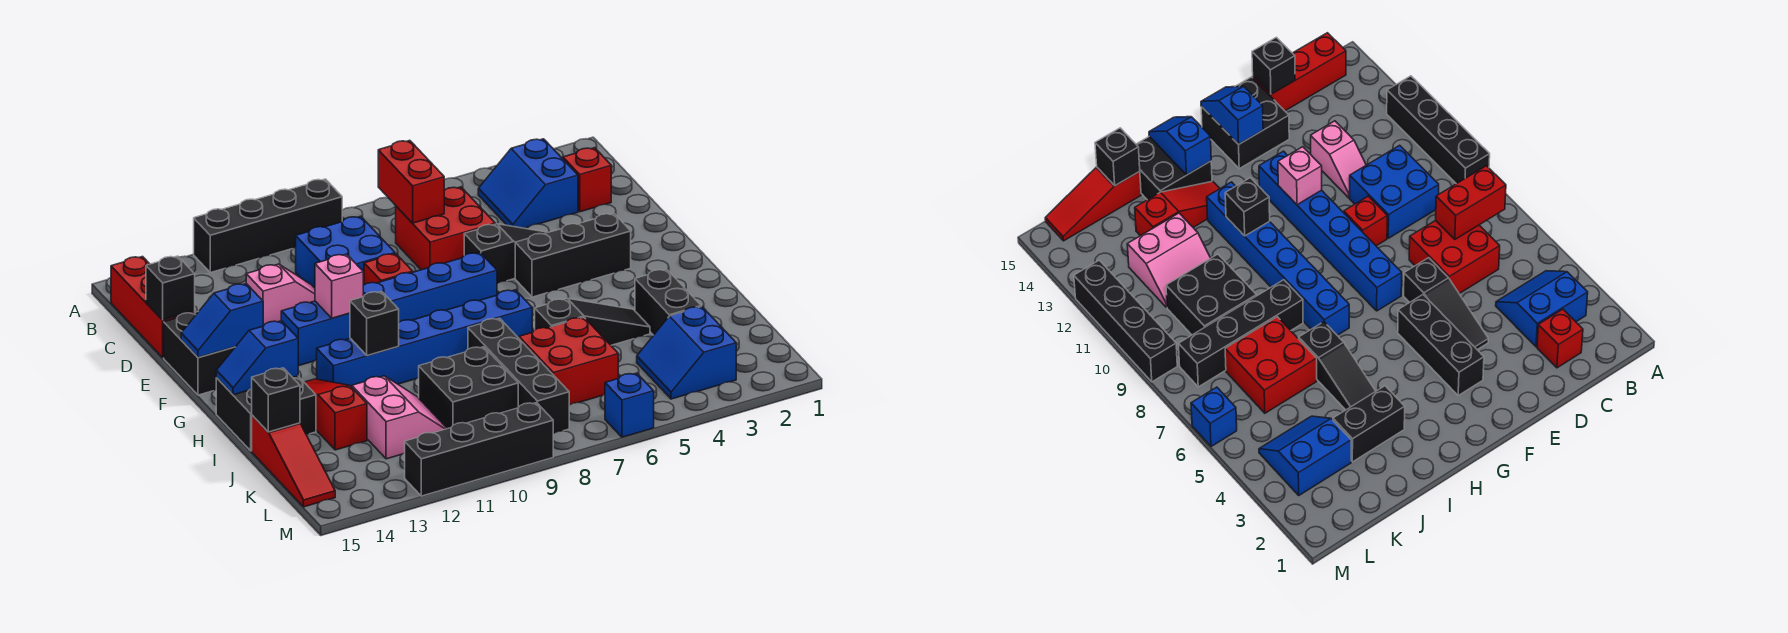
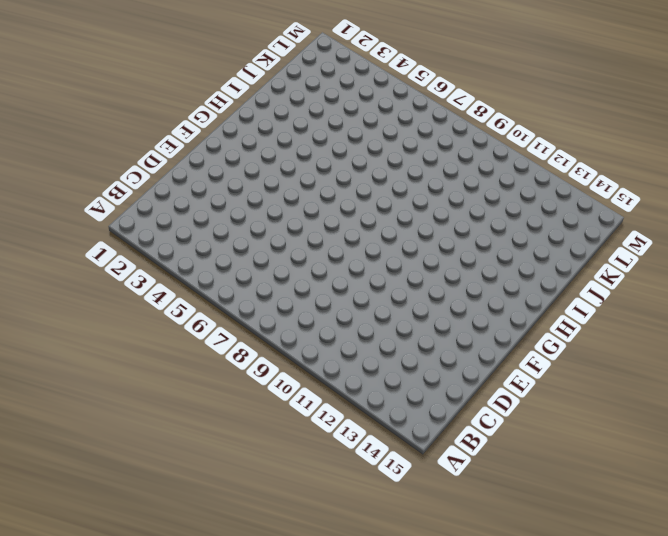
none -> black 1x4 brick [194,179,342,273]
none -> blue 2x2 slope [478,139,578,228]
none -> red 1x3 brick [111,257,195,358]
none -> red 1x1 brick [563,148,611,212]

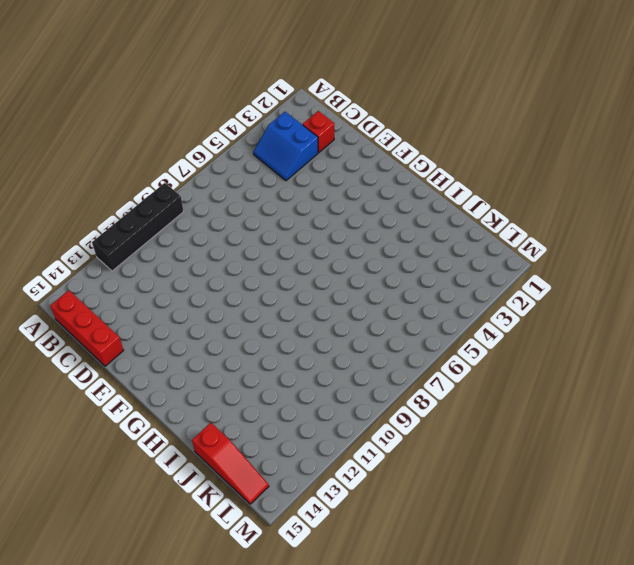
none -> red 2x2 brick [396,187,495,270]
none -> blue 2x2 brick [296,216,395,288]
none -> pink 1x2 slope [246,264,315,326]
none -> black 1x3 slope [464,224,548,283]

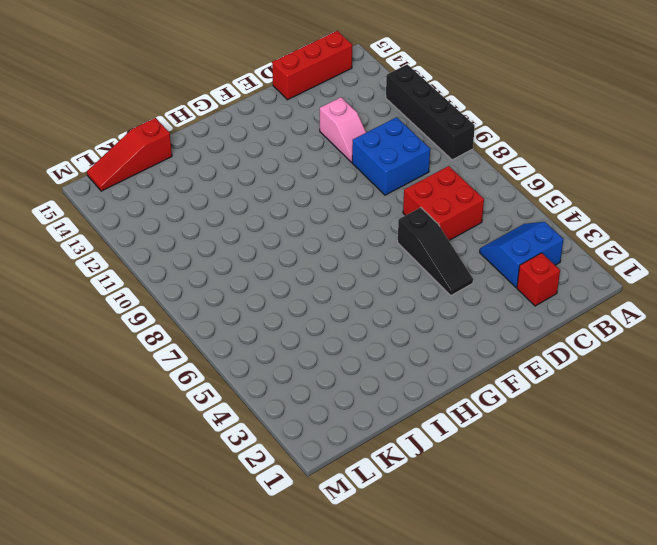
none -> red 1x1 brick [364,254,413,285]
none -> black 2x2 brick [164,312,235,395]
none -> black 1x3 brick [515,213,631,297]
none -> blue 1x6 brick [281,253,497,366]

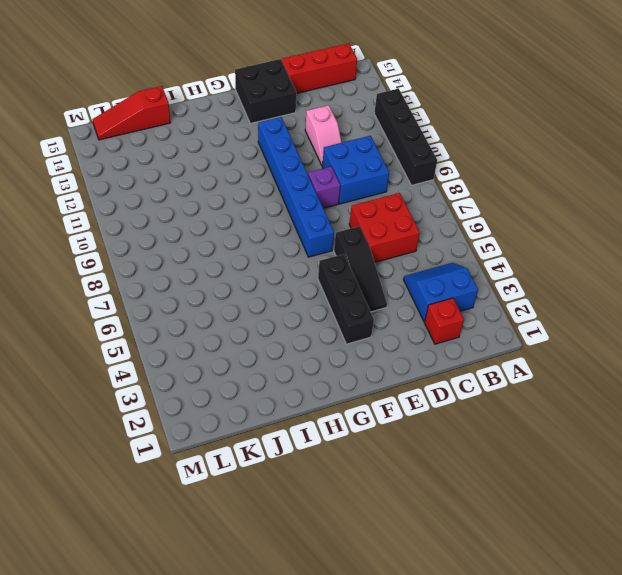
purple 1x1 brick [308,167,340,208] -> red 1x1 brick [364,254,413,285]
none -> blue 1x6 brick [317,290,532,387]
none -> red 1x3 slope [304,379,367,450]
none -> black 2x2 brick [216,376,316,451]
none -> black 1x2 brick [635,269,701,335]

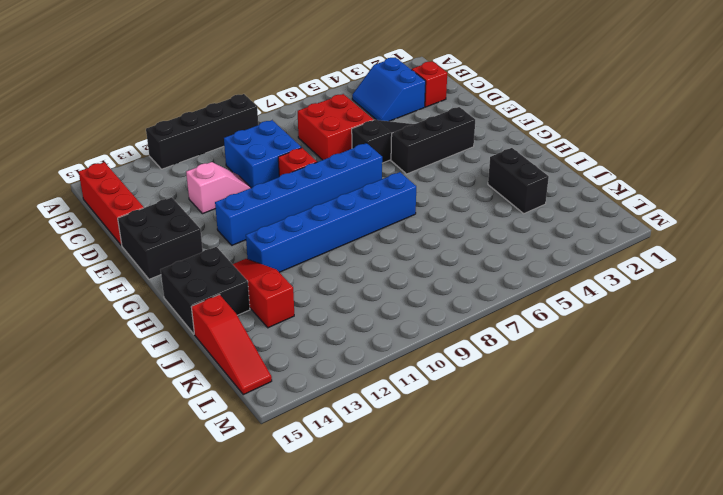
none -> black 1x3 slope [535,298,650,345]
none -> black 1x4 brick [468,318,569,434]
none -> red 2x2 brick [519,317,618,405]
none -> black 2x2 brick [419,347,518,429]

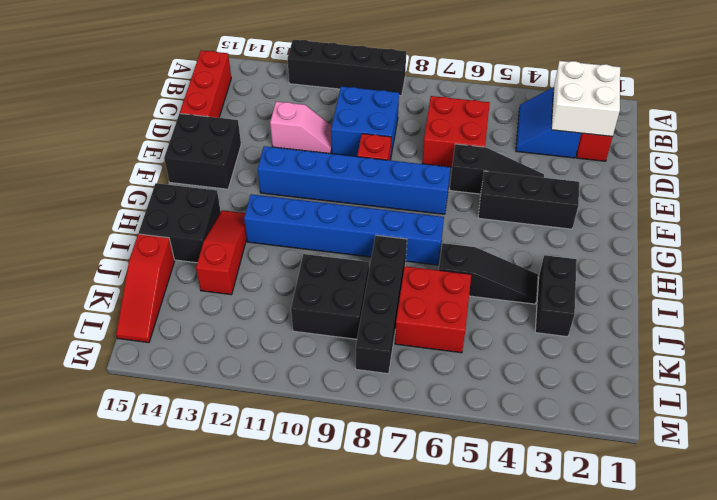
white 2x2 brick [551,61,620,137] -> none
none -> pink 2x2 slope [352,376,447,459]
none -> blue 2x2 slope [637,306,736,399]
none -> blue 1x1 brick [605,373,654,437]
none -> black 1x4 brick [405,403,553,496]

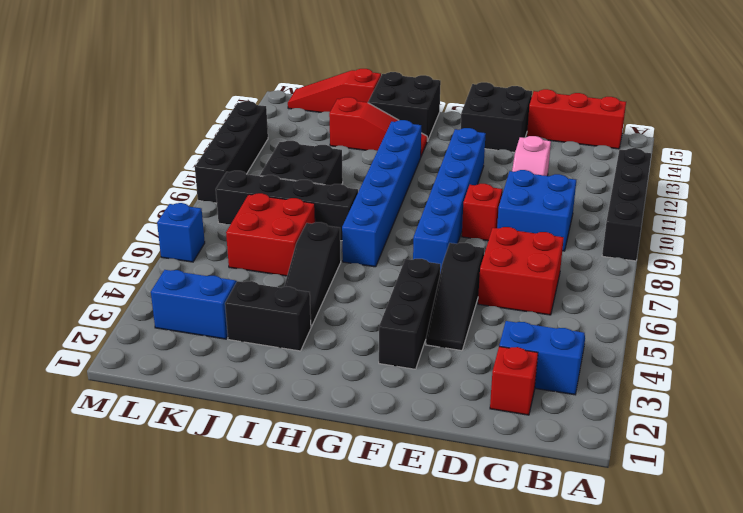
none -> pink 2x2 slope [352,376,447,459]
none -> red 1x2 brick [378,141,444,223]
none -> black 1x1 brick [146,256,195,320]
none -> pink 1x1 brick [315,254,363,318]

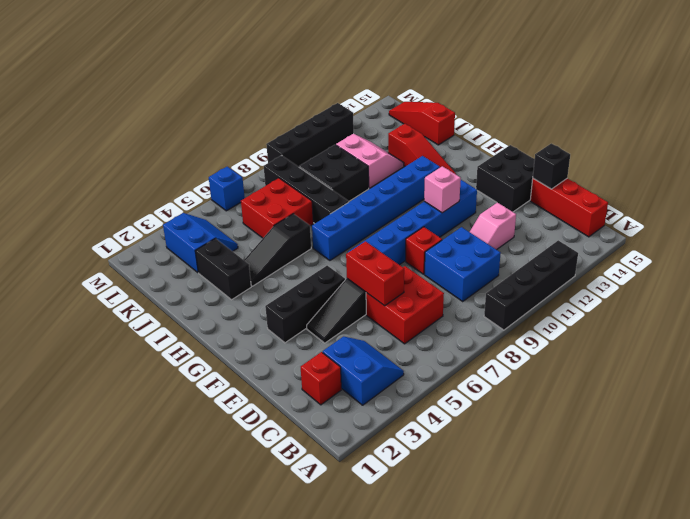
red 1x2 brick [346,241,404,306] -> red 1x2 brick moved to [378,141,444,223]
pink 2x2 slope [336,134,404,188] -> pink 2x2 slope turned to [352,376,447,459]
none -> black 2x2 brick [216,376,316,451]
none -> blue 1x2 slope [181,284,263,357]
none -> black 1x1 brick [350,291,399,355]
none -> blue 1x2 slope [216,321,298,395]

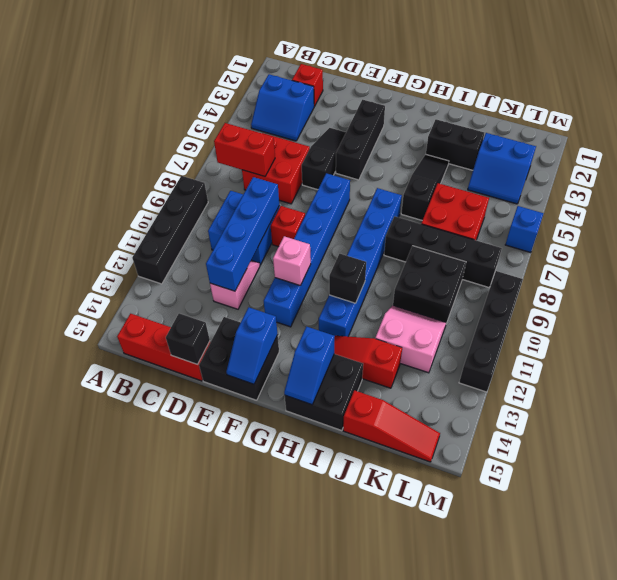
blue 1x4 brick [206,177,279,291] -> none
none -> black 1x1 brick [252,368,300,432]

